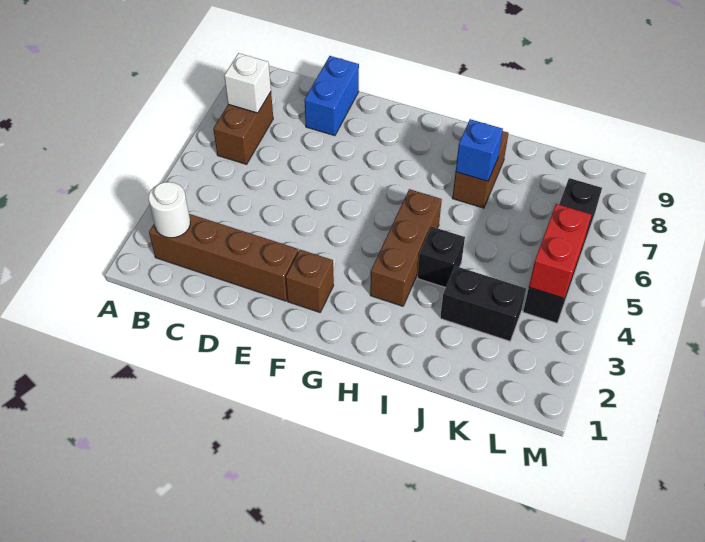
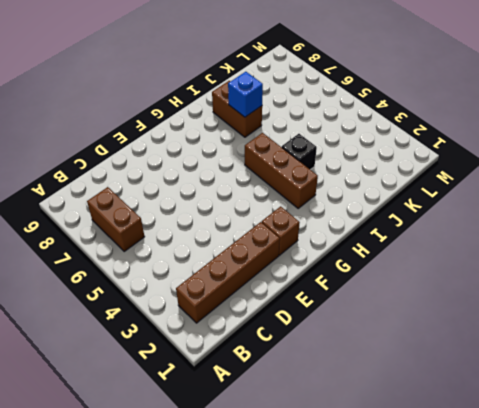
none -> blue 1x2 brick [304,56,359,136]
none -> black 1x2 brick [440,266,526,341]
none -> black 1x4 brick [523,178,602,323]

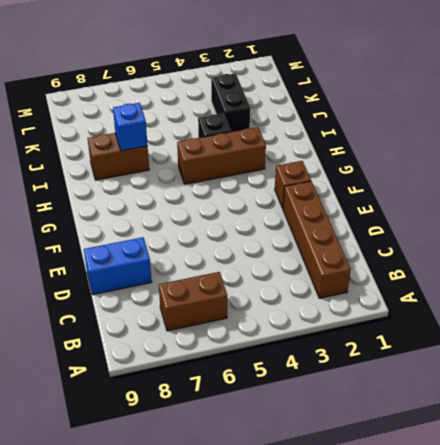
none -> black 1x4 brick [523,178,602,323]
none -> white 1x1 round brick [149,182,190,238]
none -> white 1x1 brick [224,53,271,113]

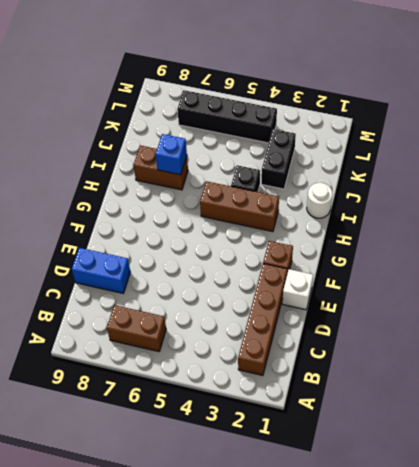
white 1x1 brick [282,269,313,310] -> white 1x1 brick moved to [224,53,271,113]
white 1x1 round brick [307,183,332,218] -> white 1x1 round brick moved to [149,182,190,238]
none -> red 1x2 brick [529,204,591,298]

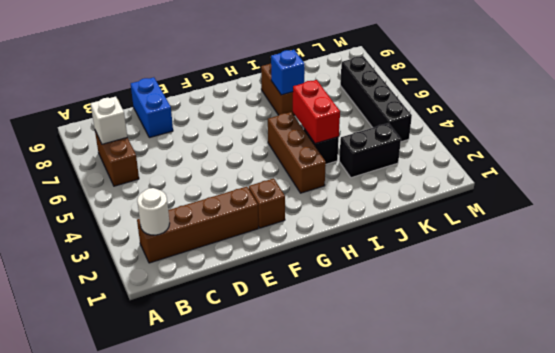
red 1x2 brick [293,80,340,144] -> red 1x2 brick moved to [529,204,591,298]

